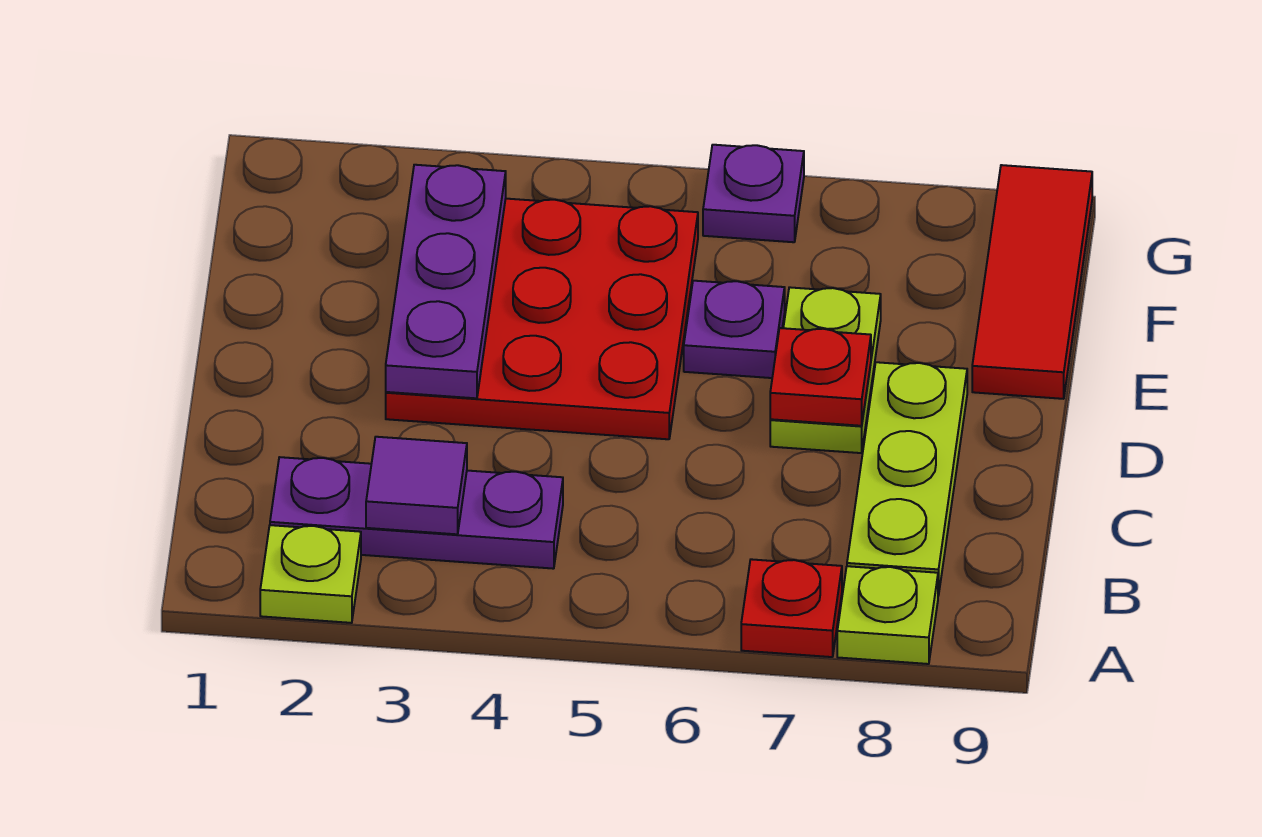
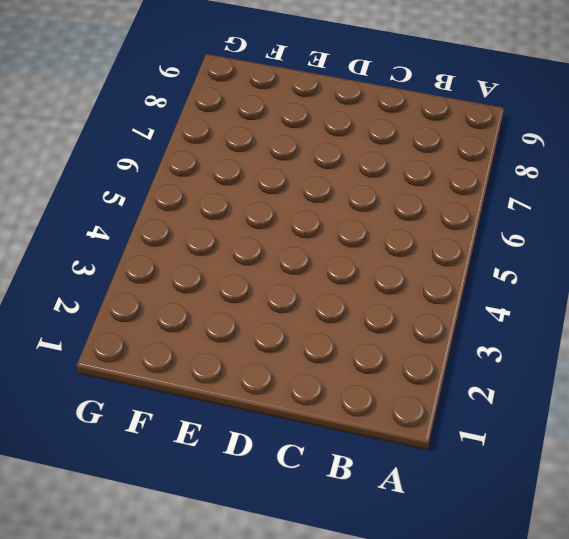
none -> lime 1x1 plate [260,525,361,623]
none -> red 1x1 plate [741,559,842,657]
none -> lime 1x1 plate [837,566,938,664]

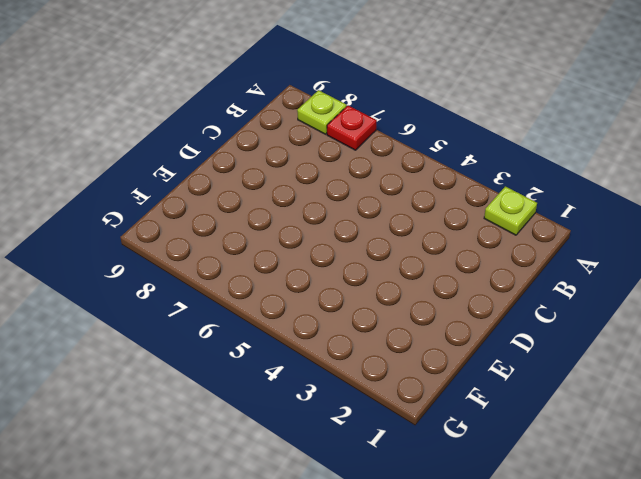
none -> purple 1x3 plate [270,457,563,569]
none -> lime 1x3 plate [847,362,967,596]
none -> red 3x3 plate [386,199,698,439]

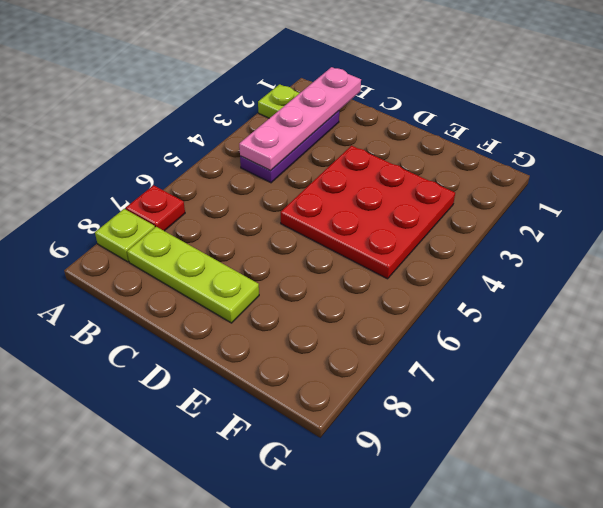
pink 1x4 plate [239,67,361,171] -> purple 1x1 tile [366,437,467,534]
none -> lime 1x2 plate [770,287,881,453]
none -> purple 1x1 plate [684,281,785,378]
none -> red 1x3 tile [972,165,1092,399]

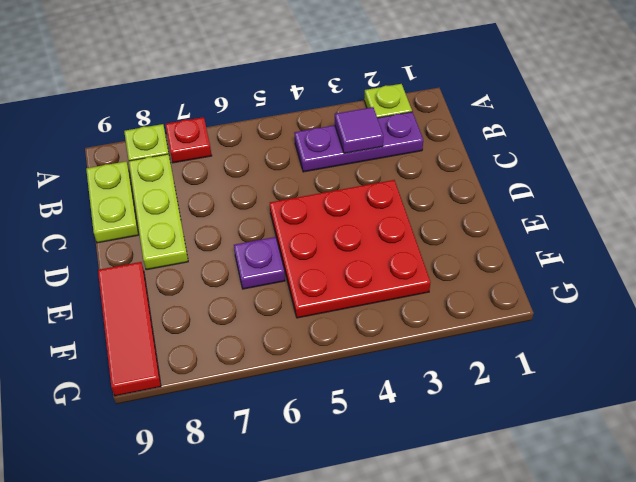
lime 1x2 plate [86,161,139,243] -> lime 1x2 plate moved to [770,287,881,453]
none -> purple 1x1 plate [703,145,804,242]
none -> purple 1x3 plate [386,165,506,398]
none -> red 1x1 plate [770,328,871,426]

